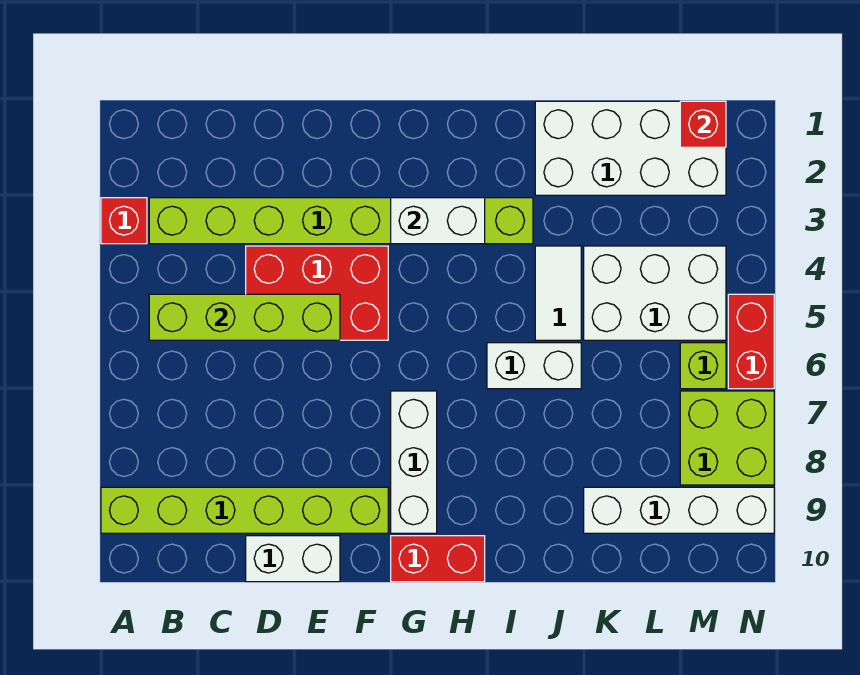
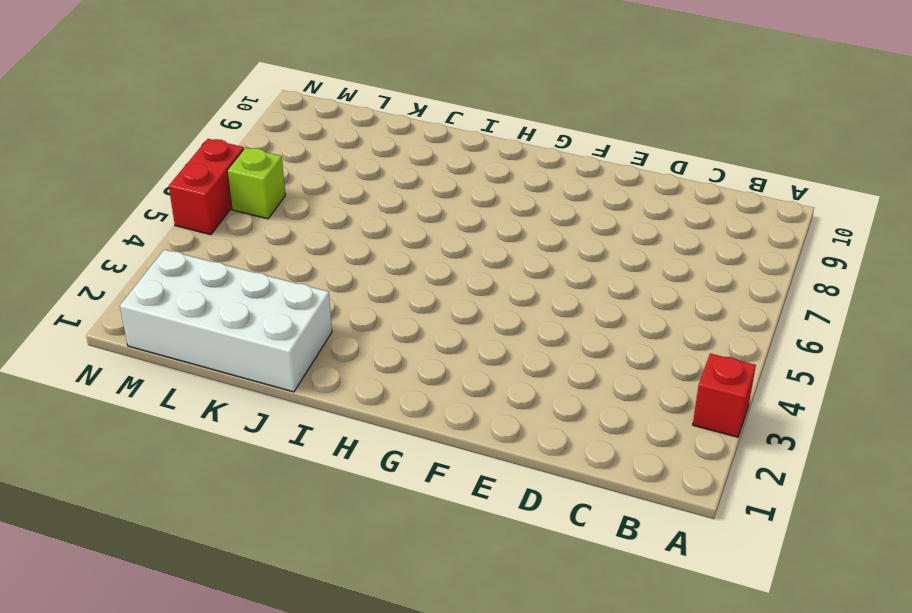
none -> lime 1x6 brick [101,487,388,533]
none -> lime 1x8 brick [149,198,533,244]
none -> red 2x3 brick [246,246,388,340]

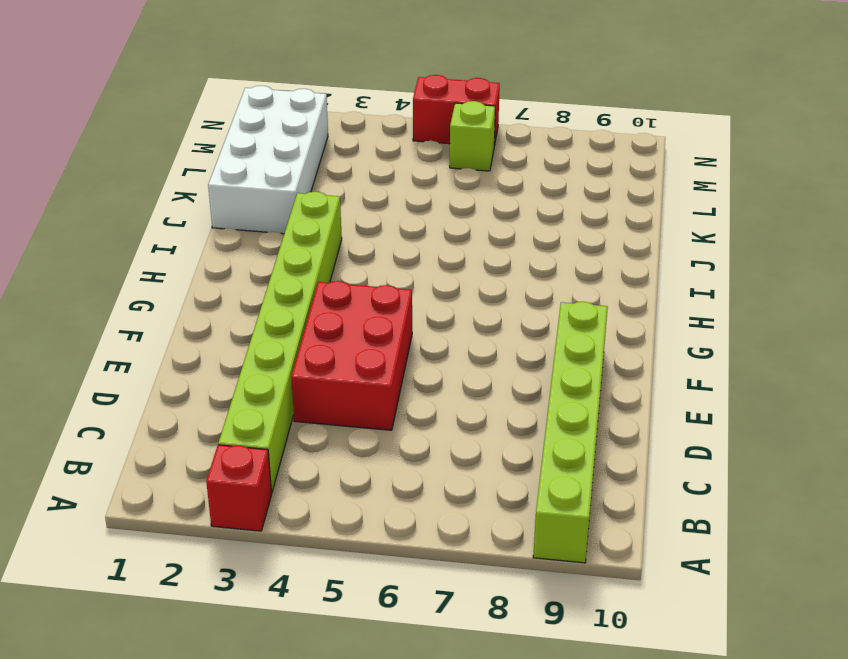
none -> white 1x2 brick [246,536,340,582]
none -> white 1x3 brick [391,391,437,533]
none -> red 1x2 brick [391,536,485,582]

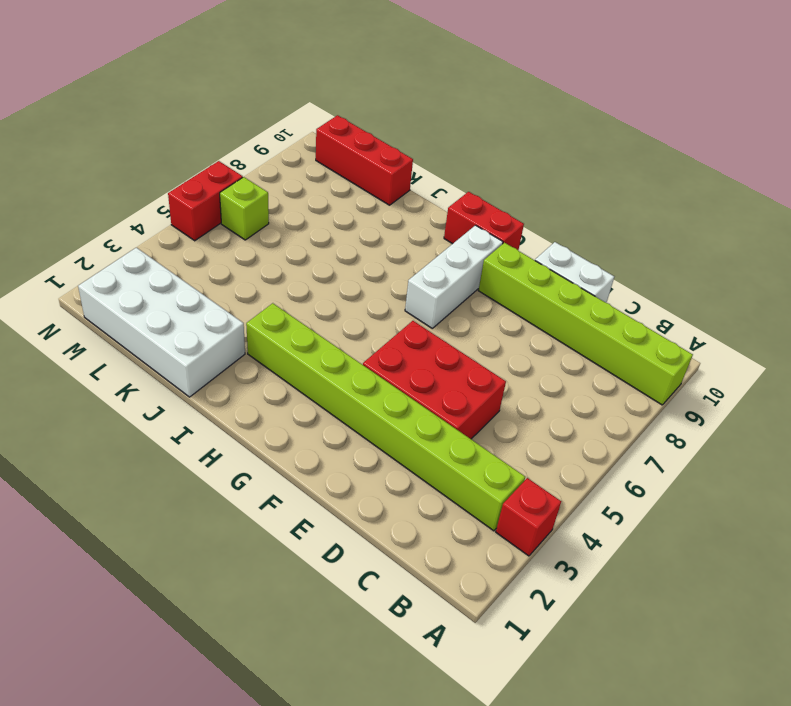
red 1x3 brick [316,115,413,205] -> none
none -> white 1x2 brick [487,343,581,389]
none -> white 1x2 tile [535,246,581,340]
none -> white 2x3 brick [584,246,726,340]

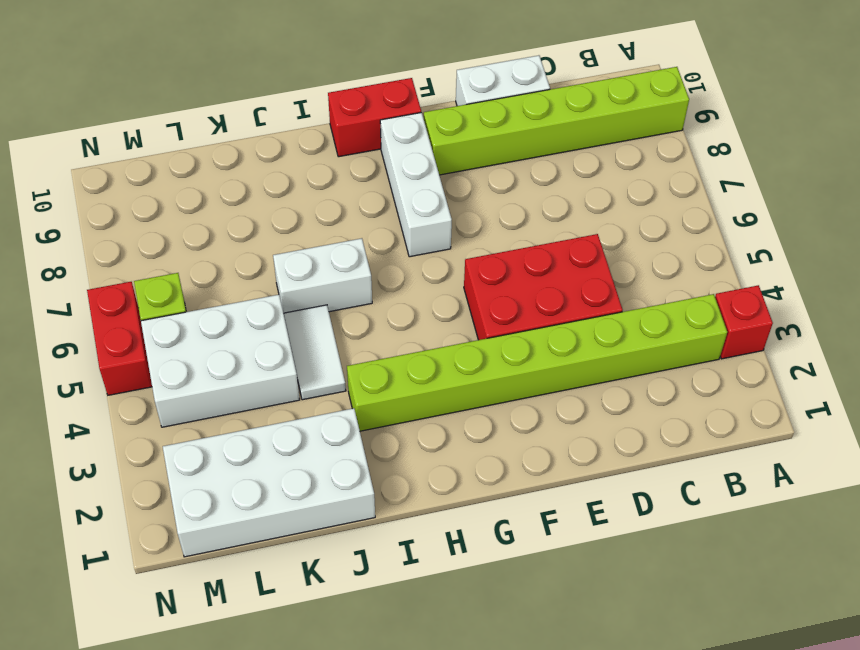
none -> white 1x4 brick [584,487,774,533]
none -> lime 2x2 brick [680,391,774,485]
none -> lime 1x4 brick [149,294,340,340]

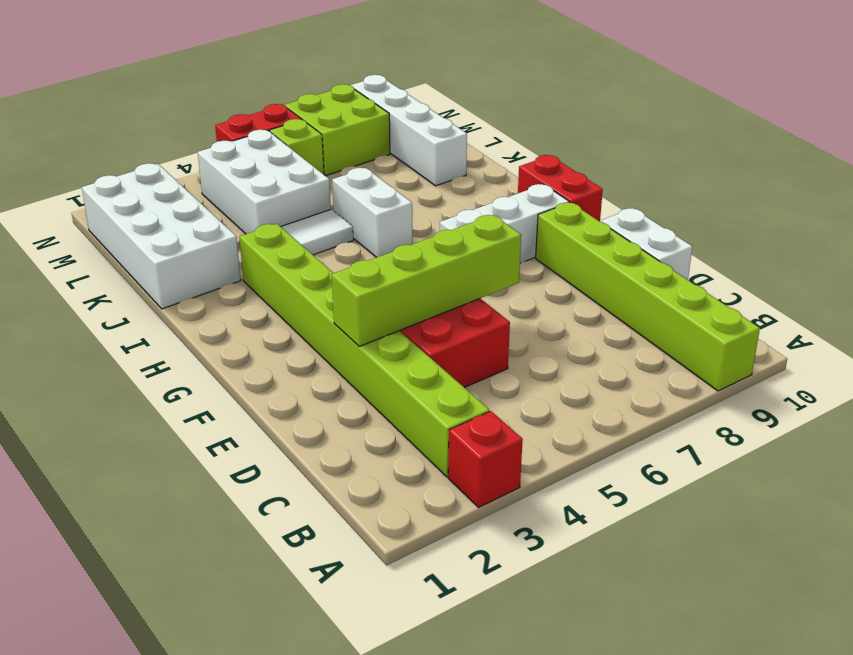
lime 1x4 brick [332,215,521,346] -> lime 1x4 brick turned to [149,294,340,340]
none -> white 1x2 brick [391,198,485,244]
none -> red 1x1 brick [680,101,726,147]

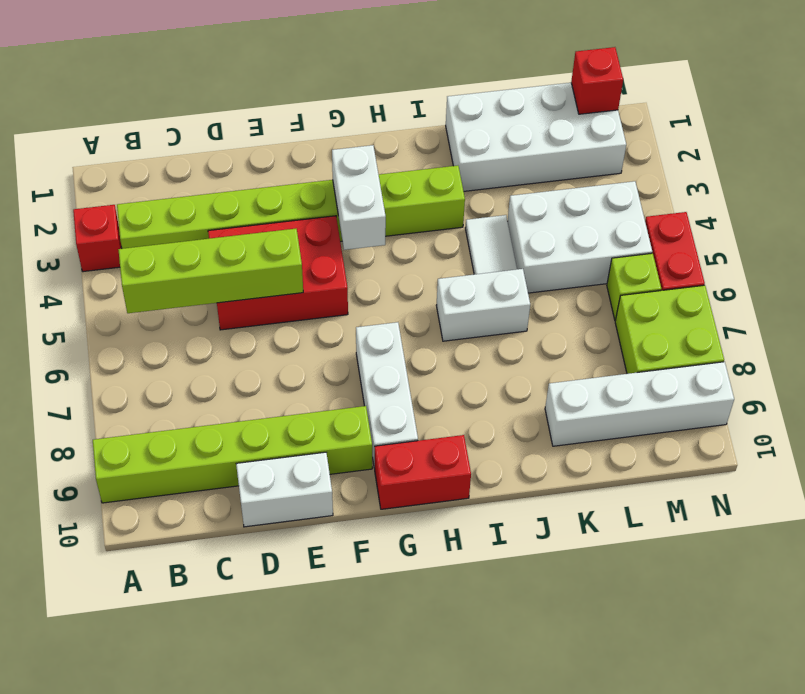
white 1x2 brick [332,145,386,250] -> white 1x2 brick turned to [391,198,485,244]

